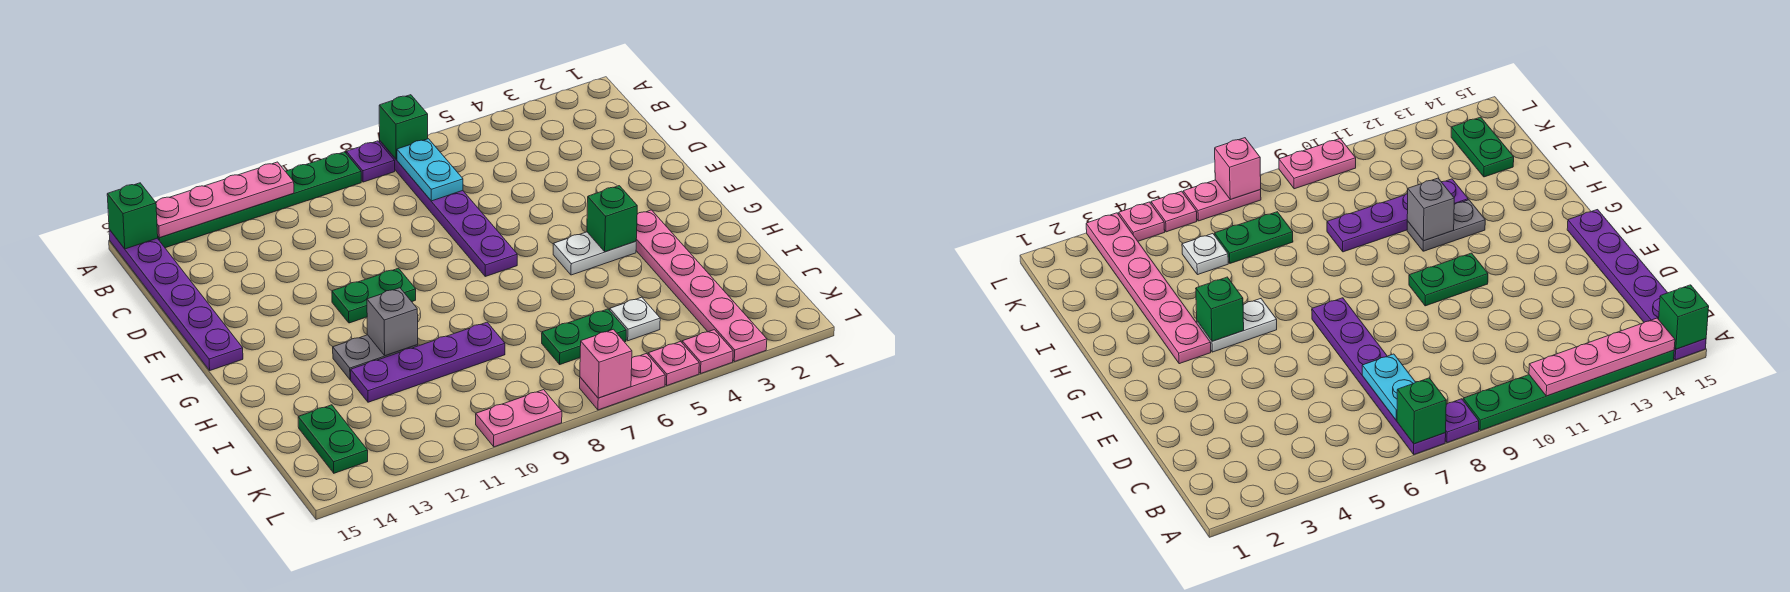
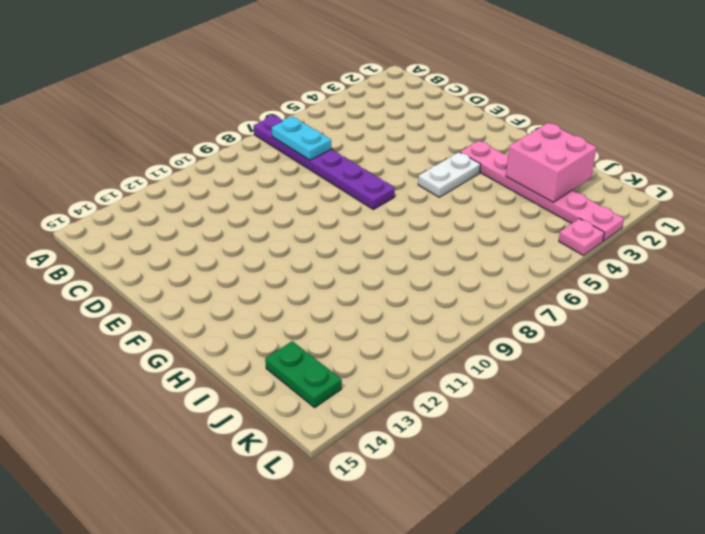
pink 2x2 brick [506,123,597,202] -> none
none -> purple 1x1 plate [346,141,395,182]
none -> green 1x6 plate [158,152,361,248]
none -> purple 1x6 plate [109,230,243,370]

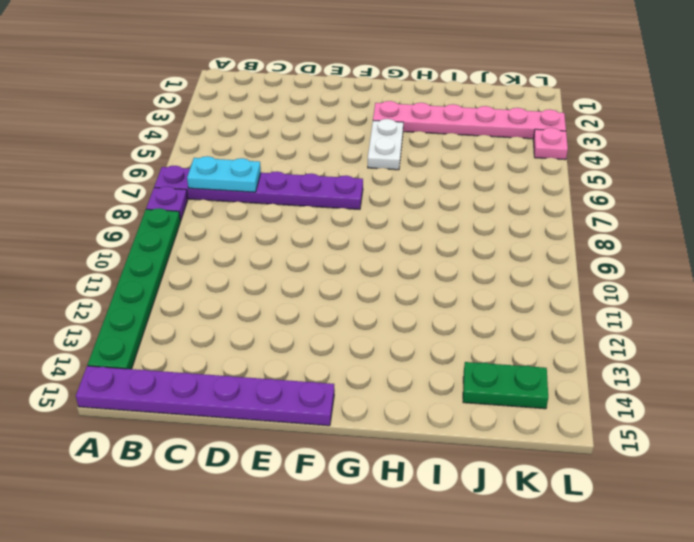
none -> green 1x2 plate [332,268,416,323]
none -> grey 1x2 plate [333,335,418,380]
none -> purple 1x4 plate [351,322,505,402]

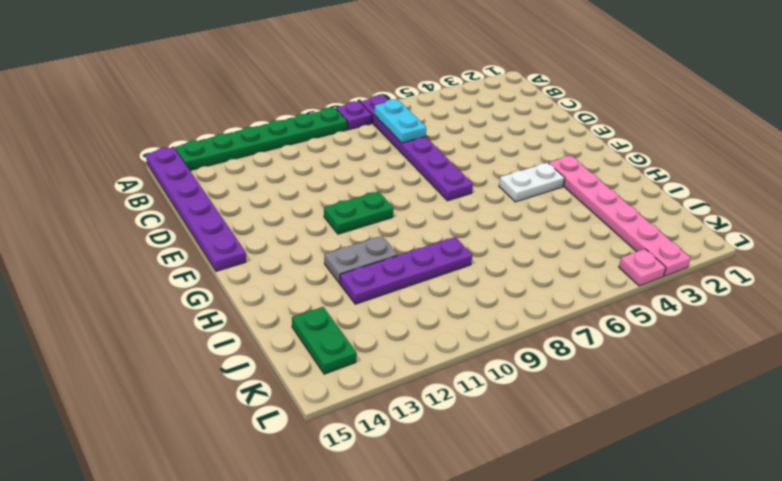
none -> white 1x1 plate [610,297,660,341]
none -> green 1x2 plate [542,309,626,364]
none -> pink 1x1 plate [648,342,699,385]

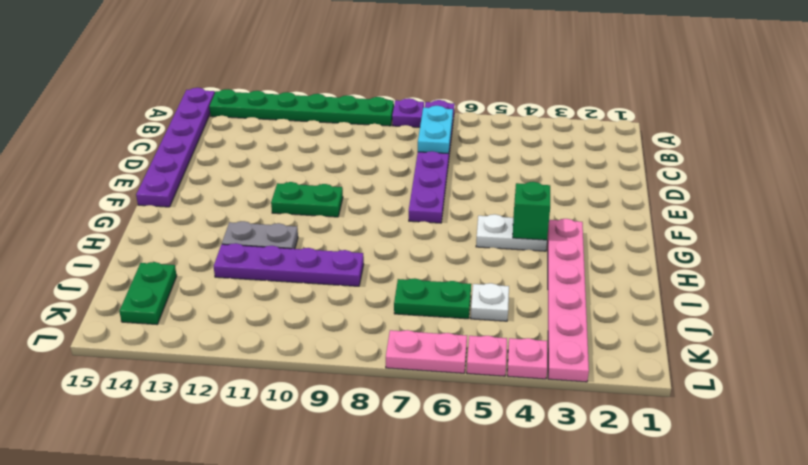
none -> pink 1x2 plate [476,390,562,447]
none -> green 1x1 brick [379,95,428,159]
none -> pink 1x4 plate [156,162,294,238]

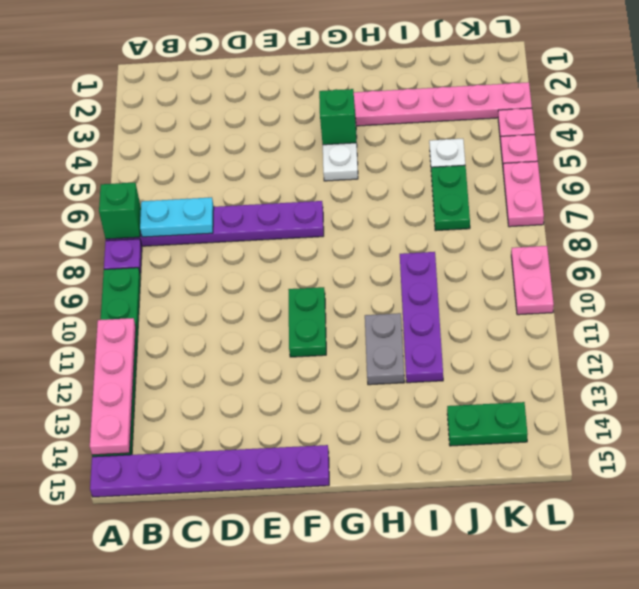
none -> green 1x1 brick [107,183,158,249]
none -> grey 1x1 brick [367,288,418,356]
none -> pink 1x1 brick [580,329,632,398]

